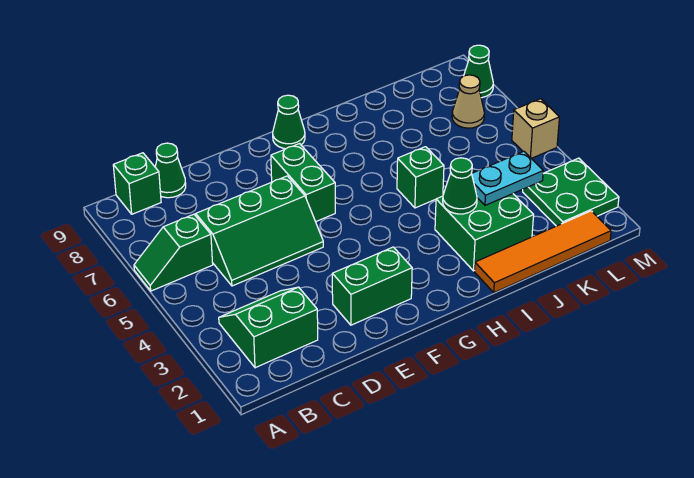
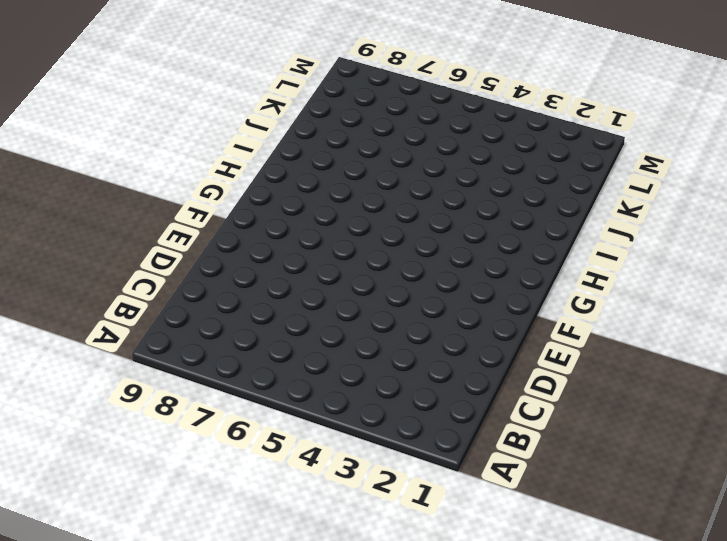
none -> green 1x2 slope [134,214,213,291]
none -> green 2x2 slope [219,287,318,368]
none -> green 1x1 brick [113,153,161,214]

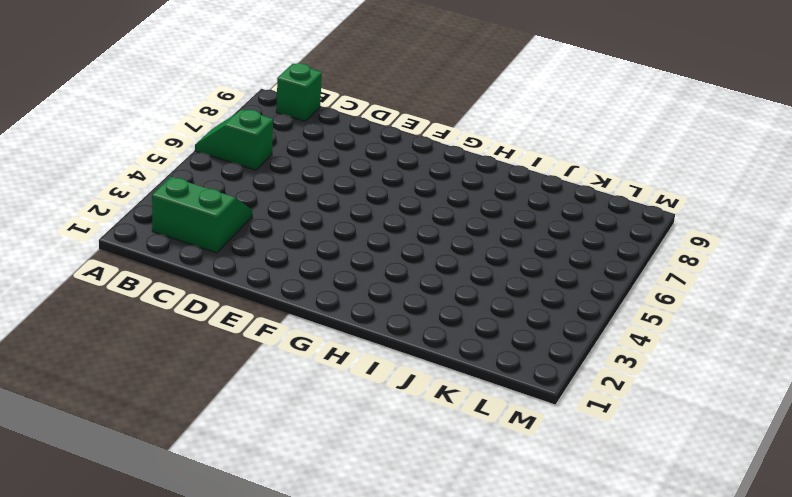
none -> green 2x3 slope [196,176,323,286]
none -> green 1x1 cone [155,143,186,198]
none -> green 1x2 brick [332,247,412,325]

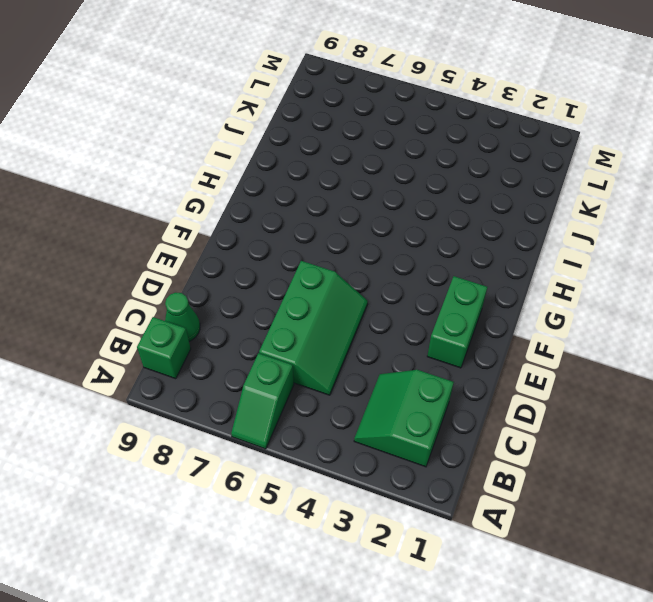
none -> green 1x2 brick [271,144,335,222]
none -> green 1x1 cone [273,95,305,149]
none -> orange 1x4 tile [475,211,611,293]

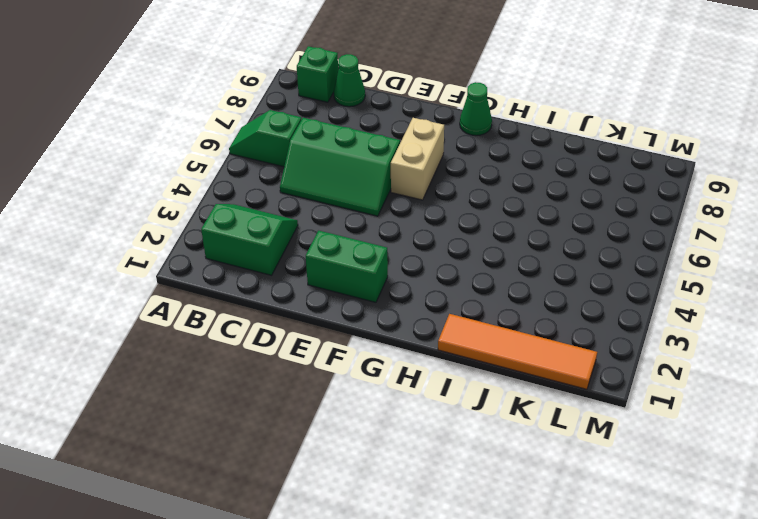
tan 1x2 brick [391,118,444,200] -> green 1x2 brick [271,144,335,222]
none -> green 2x2 brick [435,194,534,271]
none -> green 1x1 brick [397,147,444,208]
none -> green 2x2 plate [523,158,619,226]

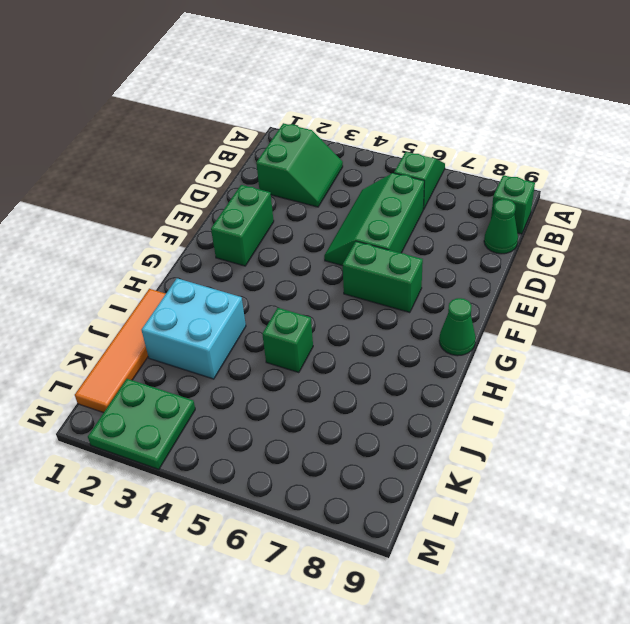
cyan 2x2 brick [142,278,246,379] -> green 2x2 brick [435,194,534,271]
none -> tan 1x1 cone [452,75,484,128]
none -> tan 1x1 brick [512,99,559,158]
none -> green 1x1 cone [464,45,493,98]

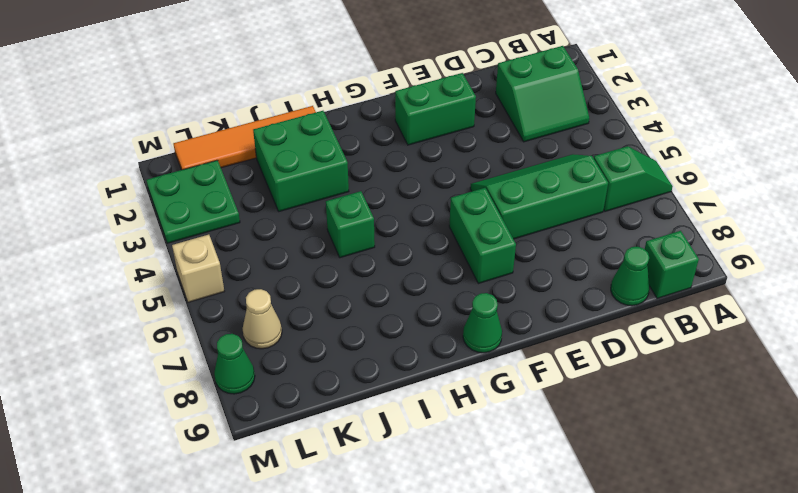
none -> green 1x1 cone [443,158,477,214]
none -> cyan 1x2 plate [472,151,543,205]

